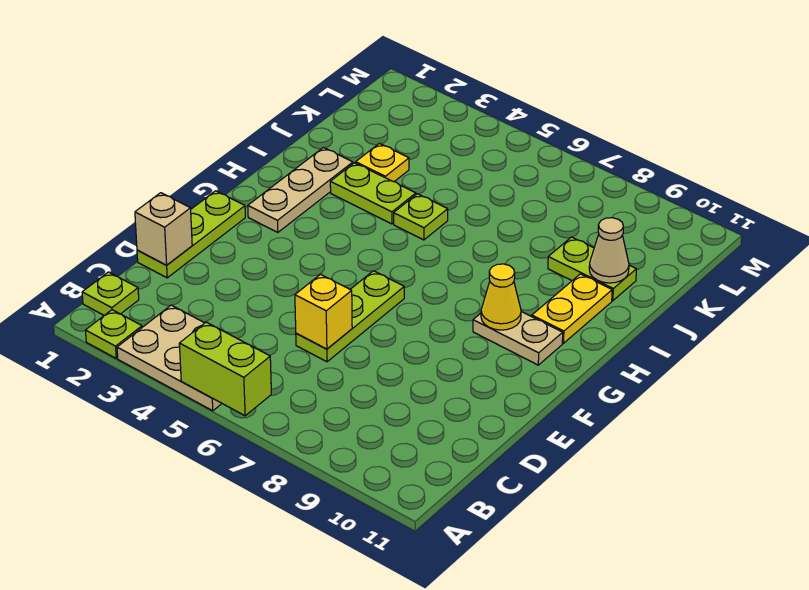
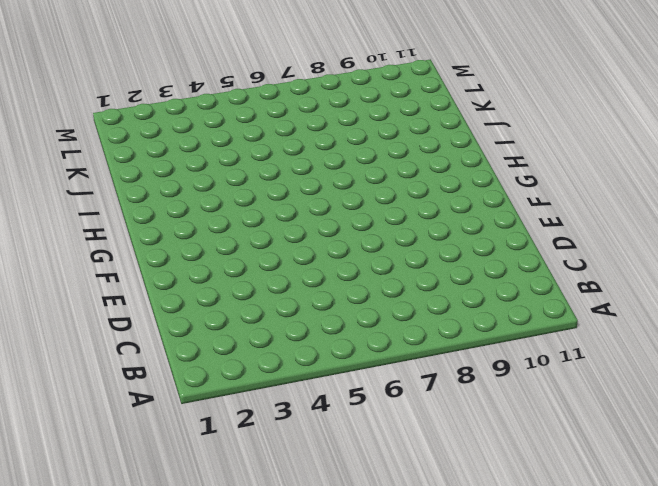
none -> lime 1x1 plate [85,310,142,358]
none -> tan 2x3 plate [117,305,222,411]
none -> lime 1x1 plate [82,272,139,315]

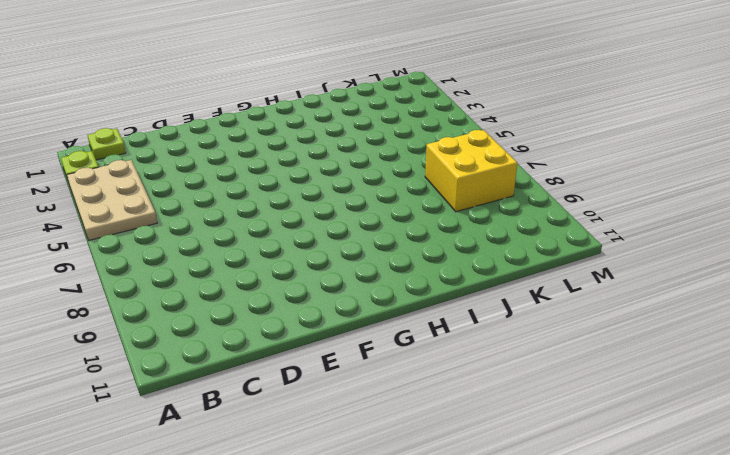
yellow 2x2 brick [425,130,517,212] -> none
none -> lime 1x3 plate [137,191,245,278]
none -> lime 1x3 plate [296,271,404,362]
none -> tan 1x3 plate [248,148,353,233]

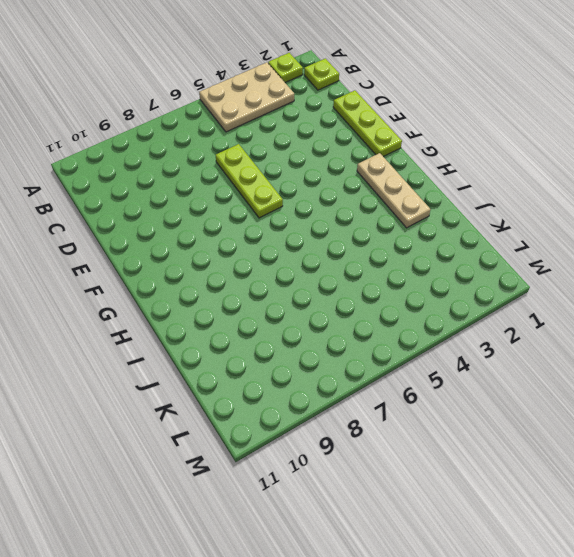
none -> tan 1x2 plate [473,312,563,365]
none -> yellow 1x2 plate [532,274,612,343]
none -> lime 1x2 plate [330,163,416,224]

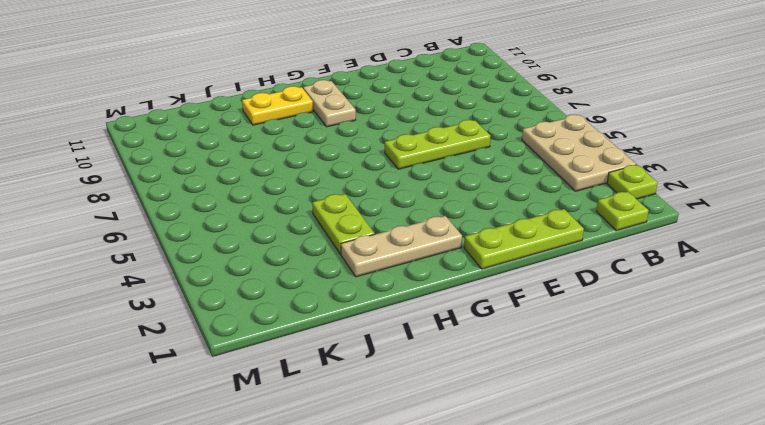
none -> lime 1x1 plate [394,194,448,240]
none -> yellow 1x1 plate [356,143,409,182]
none -> lime 1x2 plate [548,237,636,301]

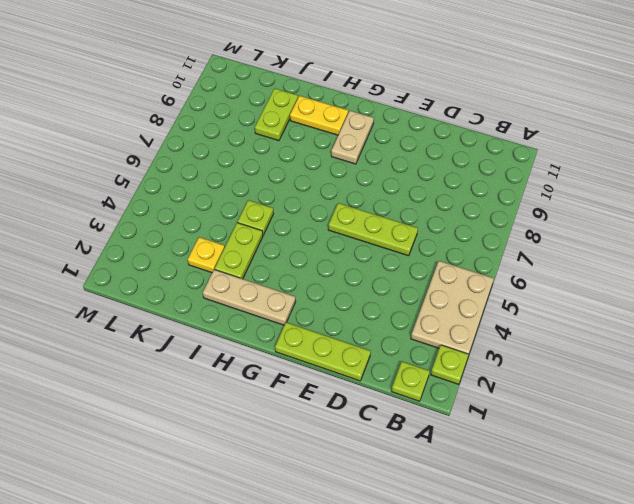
none -> lime 1x2 brick [179,322,271,416]
none -> tan 1x1 brick [135,193,192,265]
none -> yellow 1x1 brick [295,274,352,349]

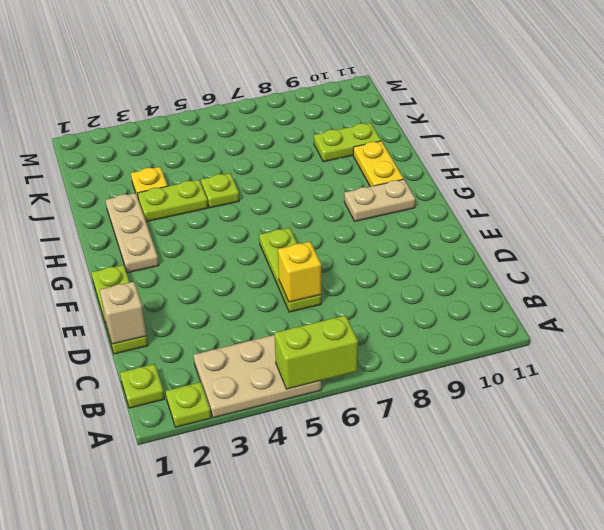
none -> yellow 1x1 cone [481,264,521,330]
none -> tan 1x1 cone [589,218,629,283]

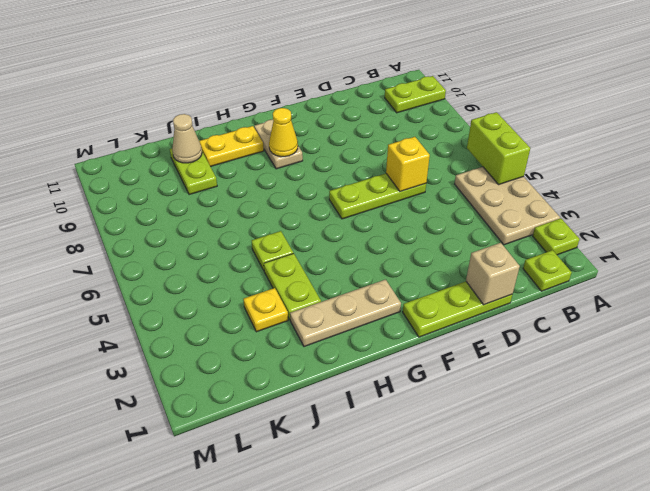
lime 1x2 plate [385,76,446,113] -> none

